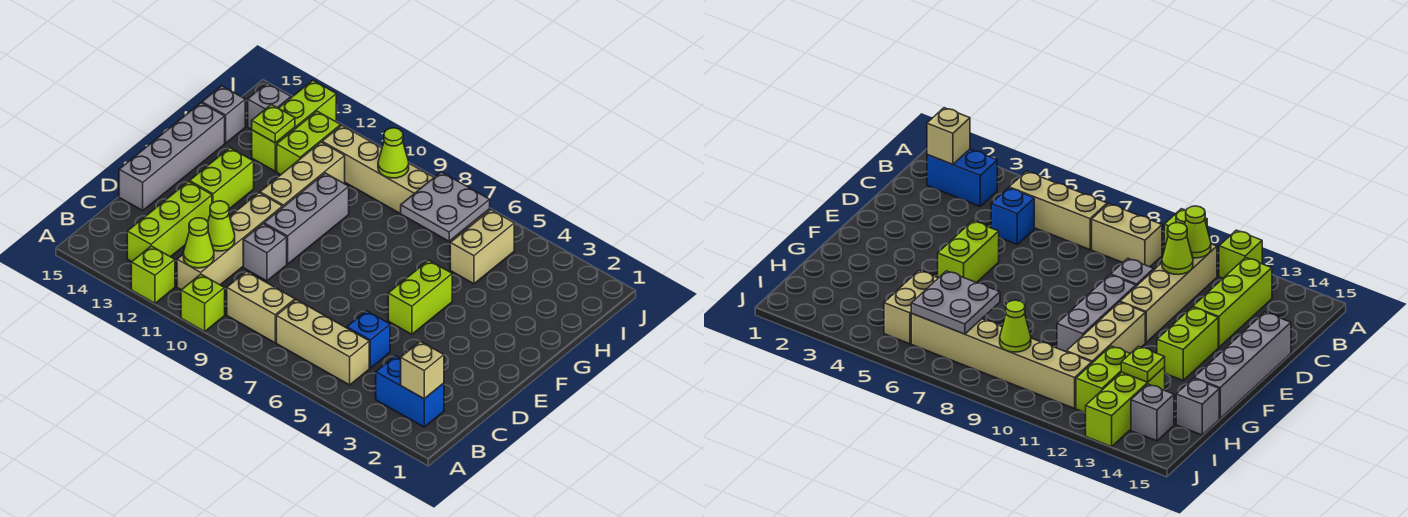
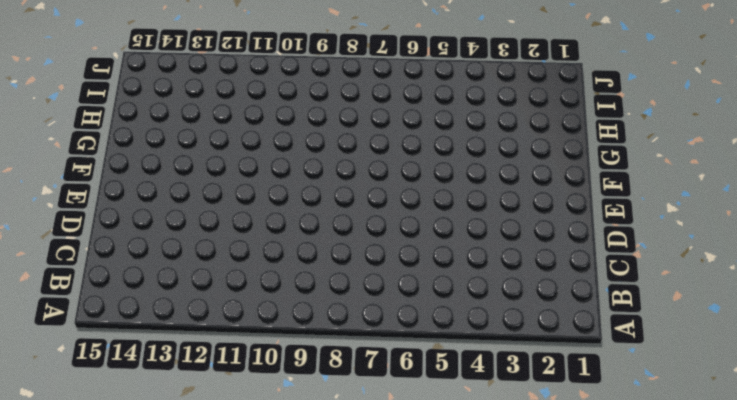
none -> lime 1x1 brick [181,274,225,331]
none -> lime 1x1 brick [131,246,175,303]
none -> blue 1x2 brick [376,356,444,427]

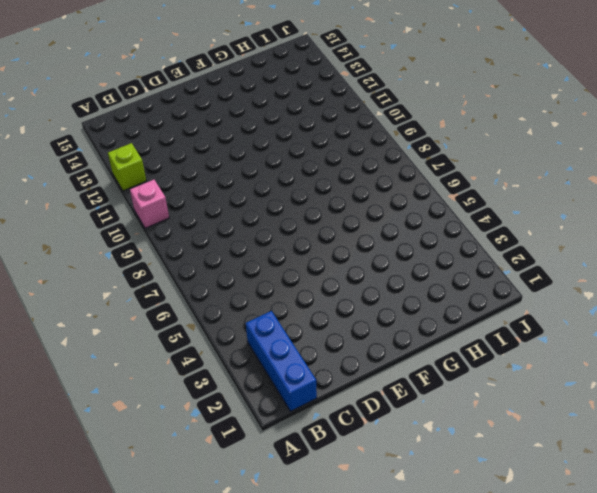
pink 1x1 brick [130,180,169,228] -> lime 1x1 brick [181,274,225,331]
blue 1x3 brick [246,311,317,411] -> blue 1x2 brick [376,356,444,427]
none -> tan 1x3 brick [276,300,369,385]
none -> tan 1x2 brick [227,271,295,343]
none -> tan 1x4 brick [177,193,283,290]

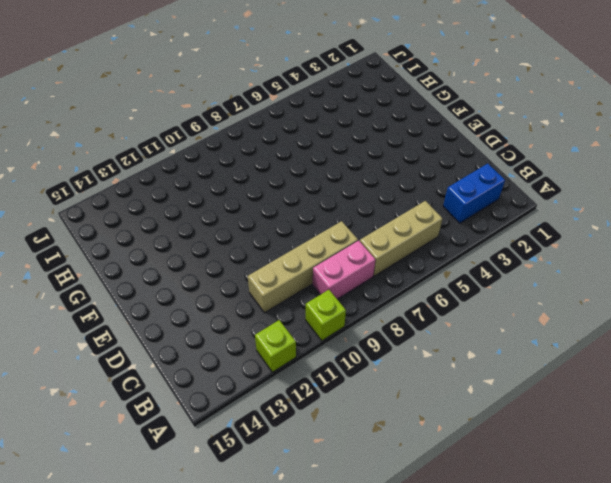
pink 1x2 brick [313,241,375,299] -> tan 1x2 brick [227,271,295,343]
tan 1x4 brick [248,221,358,313] -> tan 1x4 brick turned to [177,193,283,290]
none -> lime 1x3 brick [127,181,212,262]
none -> blue 1x1 brick [347,311,390,368]
none -> grey 1x1 brick [243,224,287,281]

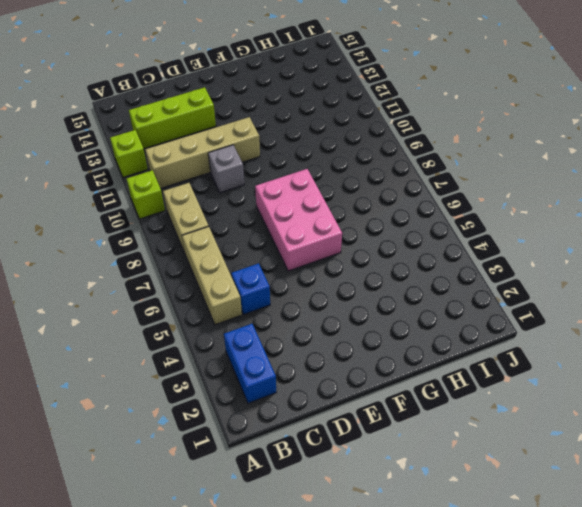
pink 2x3 brick [255,169,342,271] -> none
none -> grey 1x4 brick [119,103,225,210]
none -> lime 1x2 brick [388,260,452,334]
none -> grey 1x3 brick [264,173,349,264]

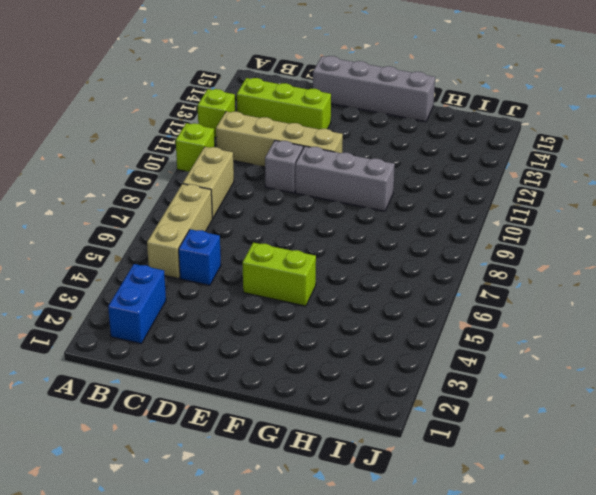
none -> lime 1x2 brick [190,148,254,209]
none -> tan 1x3 brick [260,142,345,207]
none -> tan 1x2 brick [450,210,514,284]

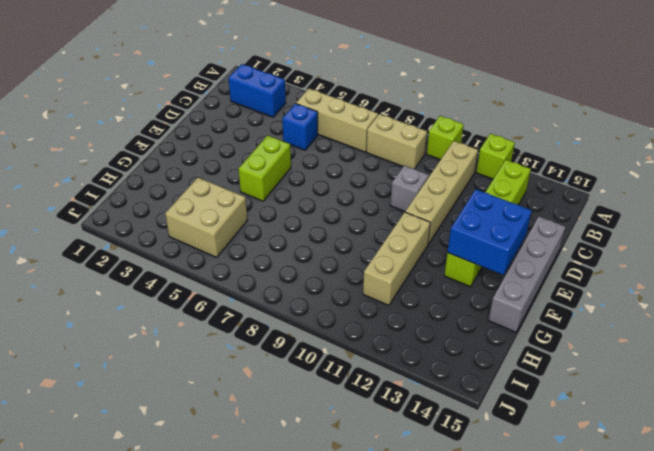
blue 2x2 brick [448,189,532,275] -> none
tan 2x2 brick [165,177,248,257] -> tan 1x2 brick [450,210,514,284]
none -> grey 1x3 brick [264,173,349,264]
none -> lime 1x2 brick [277,111,341,174]
none -> lime 1x3 brick [252,80,336,171]

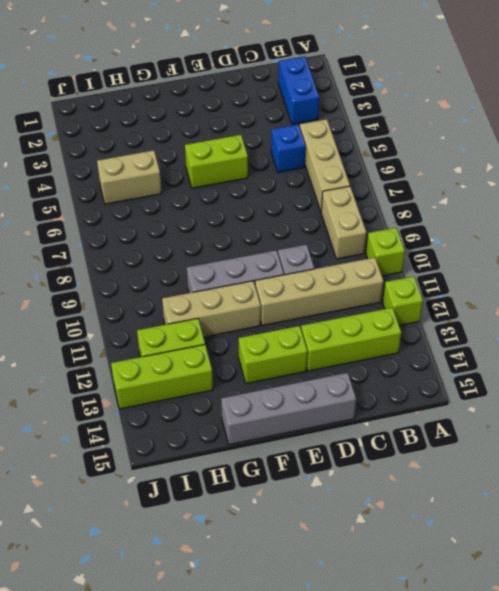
none -> grey 1x1 brick [202,86,245,143]
none -> tan 1x6 brick [322,125,490,242]
none -> grey 1x1 brick [248,83,291,129]

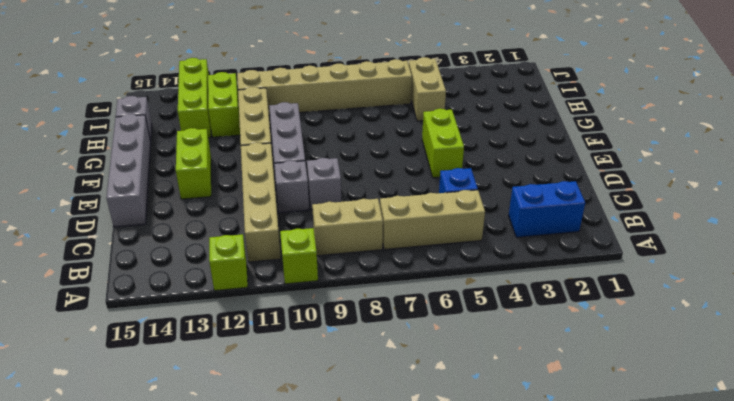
grey 1x1 brick [307,158,341,210] -> grey 1x1 brick moved to [248,83,291,129]
none -> lime 1x3 brick [127,181,212,262]
none -> tan 1x1 brick [401,341,444,399]
none -> lime 1x1 cone [183,218,214,268]

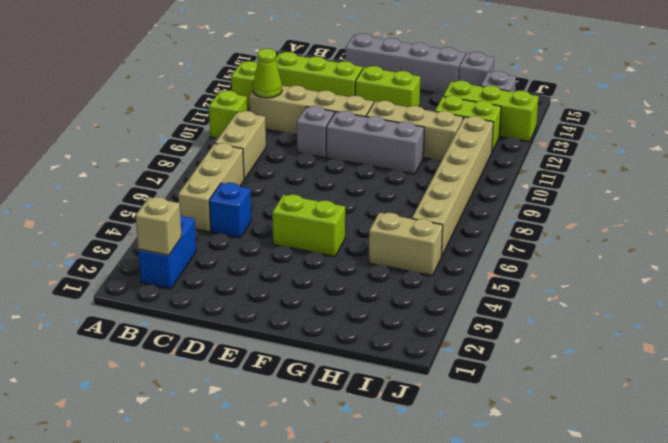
none -> lime 1x1 cone [208,201,235,251]
none -> grey 2x2 plate [401,172,490,241]
none -> lime 1x1 plate [252,105,295,143]

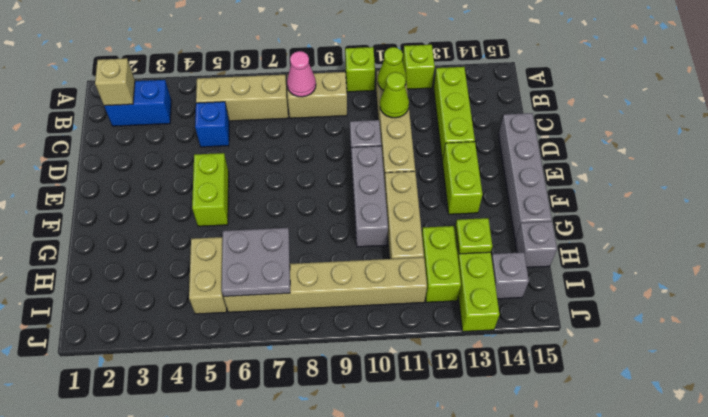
pink 1x1 cone [287,51,316,97] -> none
none -> lime 1x1 cone [378,128,409,178]

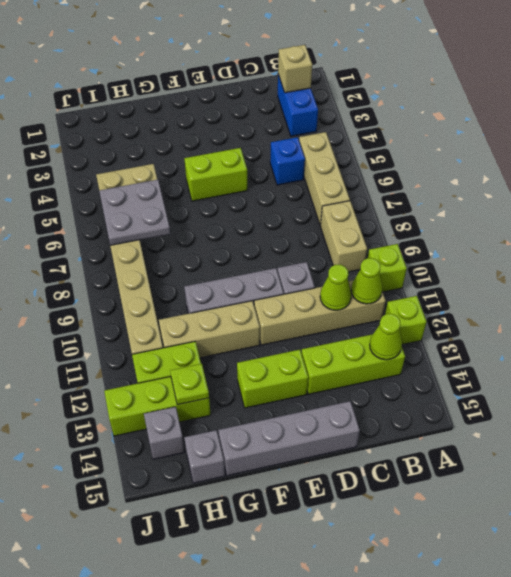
lime 1x1 cone [370,314,402,360] -> lime 1x1 cone moved to [378,128,409,178]

